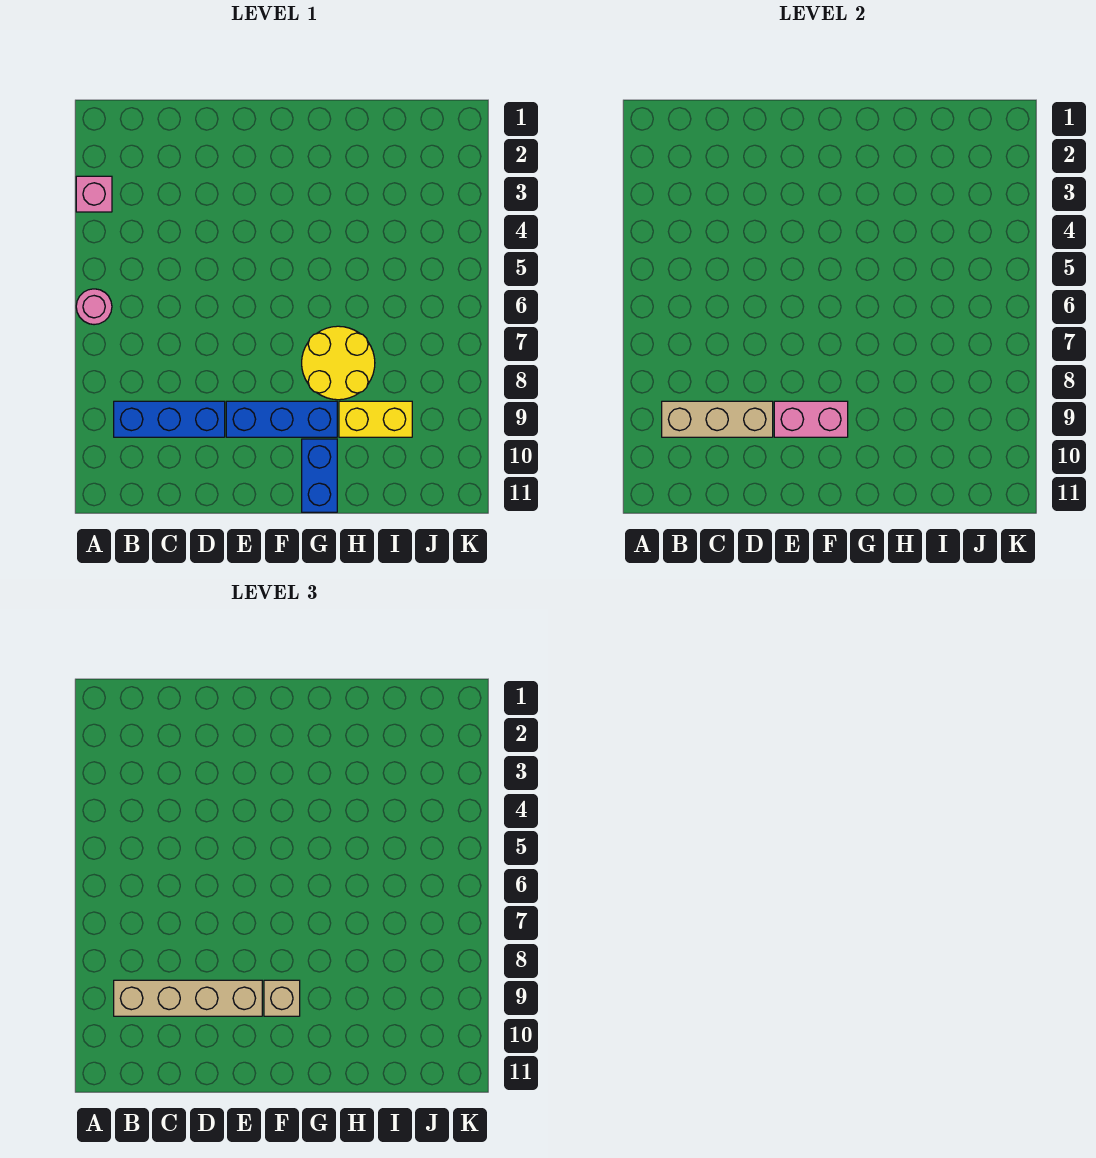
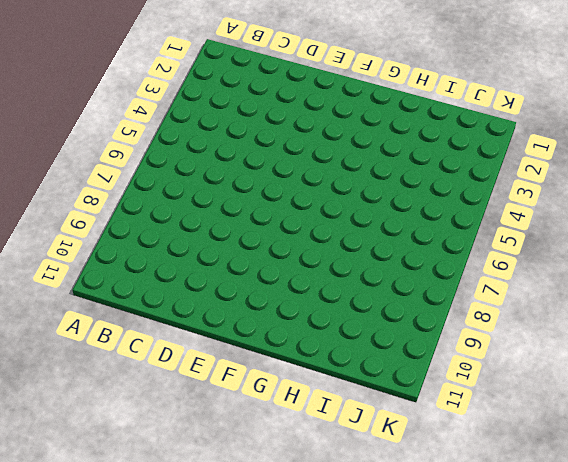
none -> pink 1x1 brick [76,176,112,212]
none -> pink 1x1 round brick [76,289,112,325]

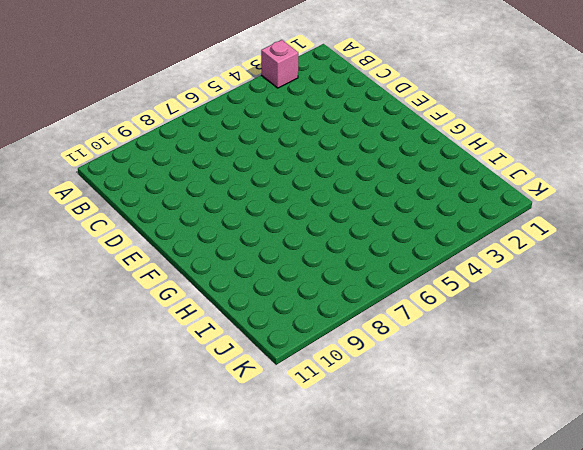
none -> pink 1x1 round brick [76,289,112,325]
none -> blue 1x3 brick [114,401,225,437]

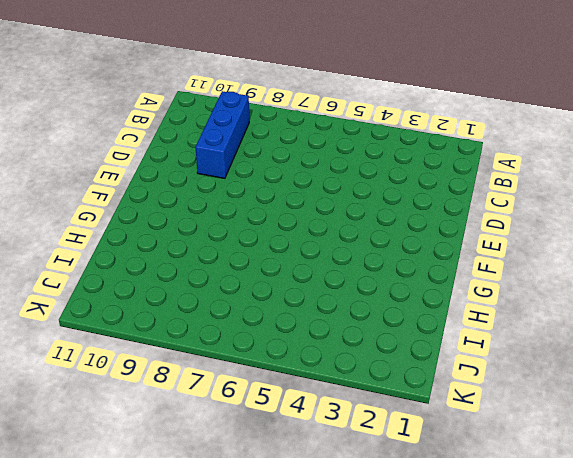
none -> pink 1x1 brick [76,176,112,212]
none -> pink 1x1 round brick [76,289,112,325]

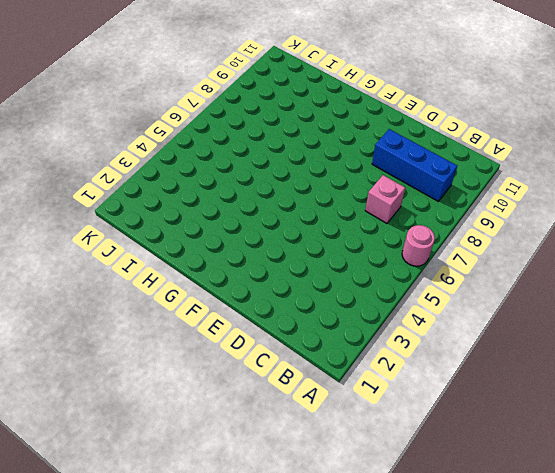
pink 1x1 brick [365,175,405,223] -> pink 1x1 brick moved to [76,176,112,212]
none -> blue 1x3 brick [226,401,337,437]
none -> yellow 2x2 round brick [302,326,375,400]

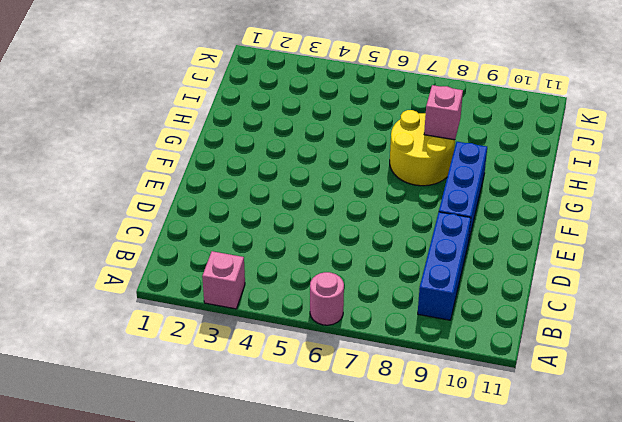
pink 1x1 brick [424,85,463,140] -> none
none -> blue 1x2 brick [302,439,337,512]
none -> yellow 1x2 brick [339,401,412,437]

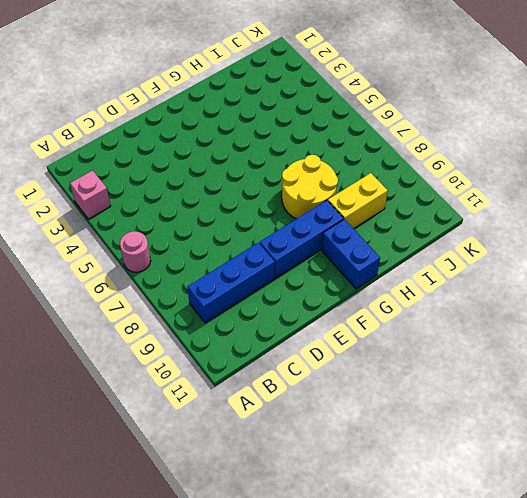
none -> tan 1x3 brick [662,401,773,437]
none -> pink 1x2 brick [774,401,848,437]

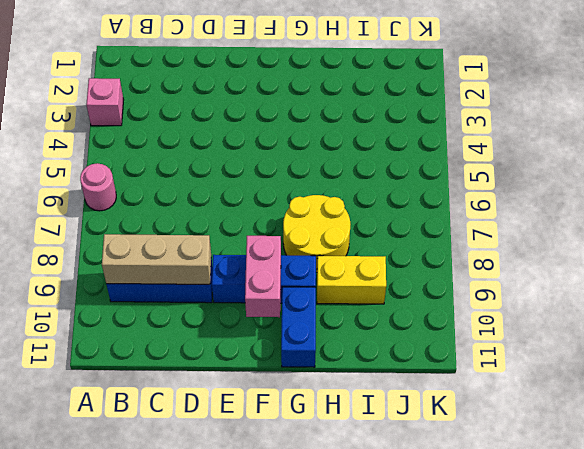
pink 1x2 brick [245,236,281,317] -> pink 1x2 brick turned to [774,401,848,437]
none -> tan 1x4 brick [114,980,262,1016]
none -> tan 1x1 brick [264,980,300,1016]

